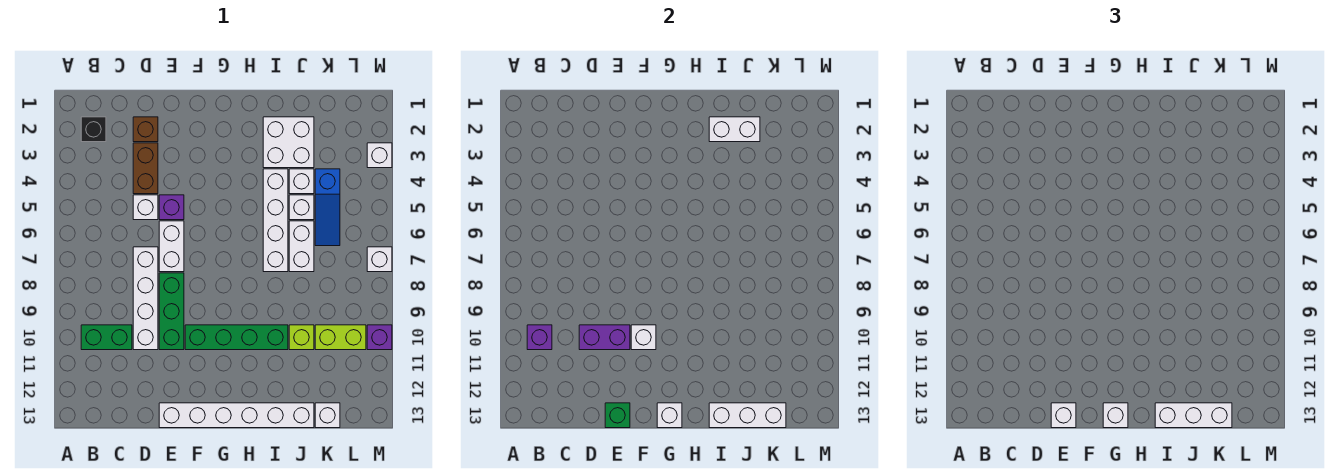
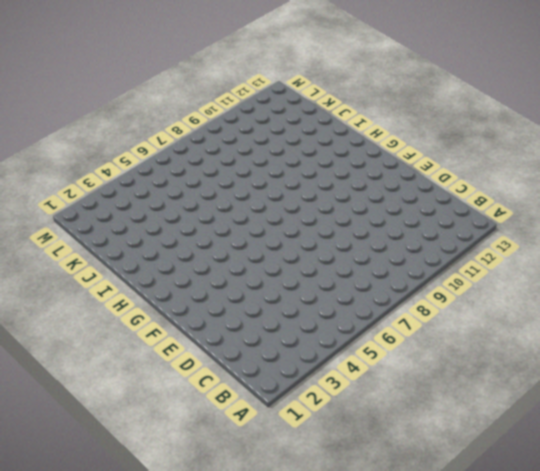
none -> black 1x1 brick [81,117,106,142]
none -> green 1x2 brick [81,325,132,350]
none -> brown 1x1 brick [133,117,158,142]
none -> brown 1x2 brick [133,143,158,194]

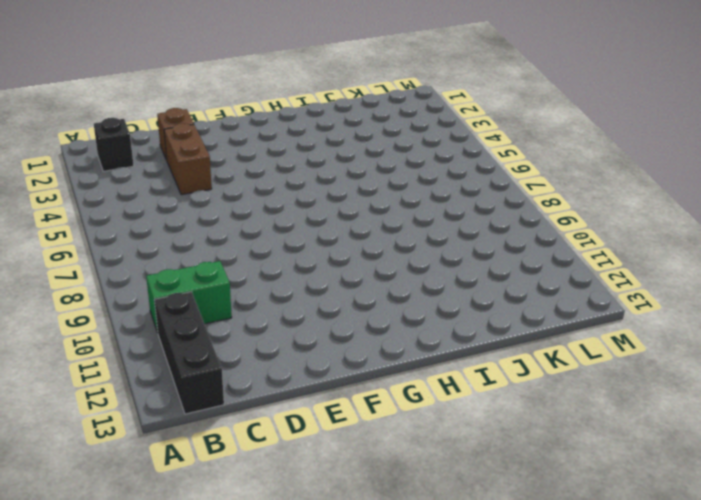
black 1x3 brick [154,292,224,414] -> none
none -> white 1x1 brick [133,195,158,220]
none -> white 1x4 brick [133,247,158,350]
none -> purple 1x1 brick [159,195,184,220]
none -> white 1x2 brick [159,221,184,272]

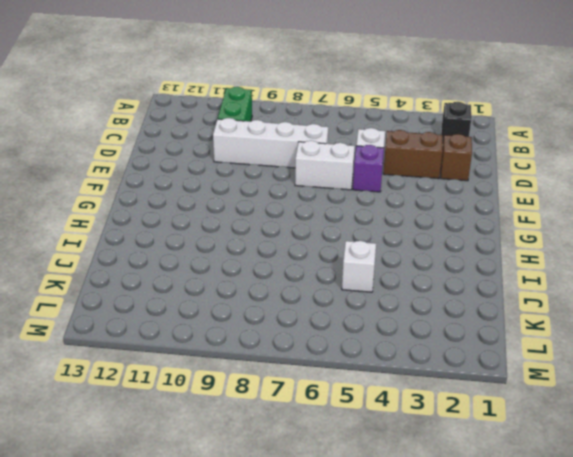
none -> green 1x3 brick [159,273,184,350]
none -> white 1x6 brick [159,403,314,428]
none -> green 1x4 brick [185,325,288,350]
none -> white 2x2 brick [263,117,314,168]

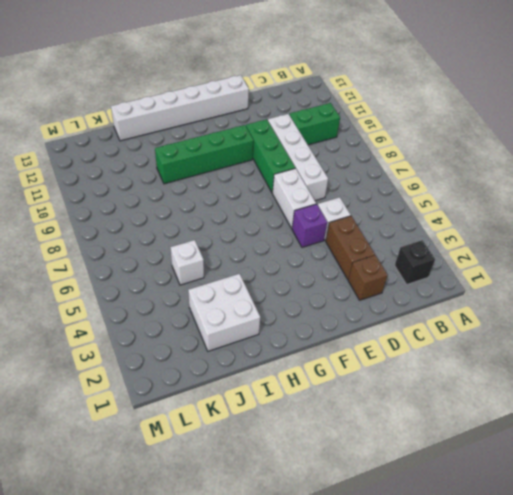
none -> white 1x4 brick [263,169,288,272]
none -> white 1x1 brick [289,169,314,194]
none -> white 1x2 brick [289,221,314,272]
none -> lime 1x1 brick [289,325,314,350]

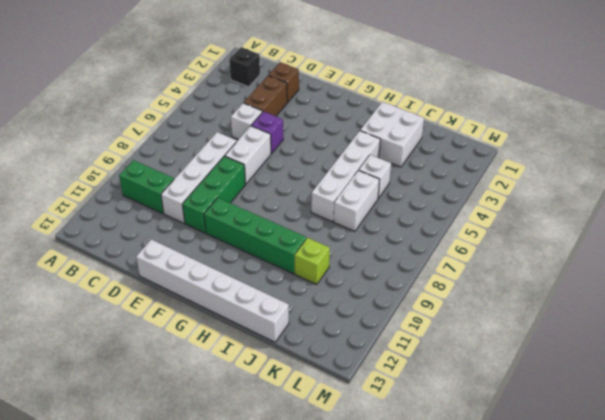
none -> white 1x1 brick [289,169,314,194]
none -> blue 1x3 slope [315,169,340,246]
none -> lime 1x2 brick [315,325,366,350]
none -> white 1x1 brick [315,403,340,428]

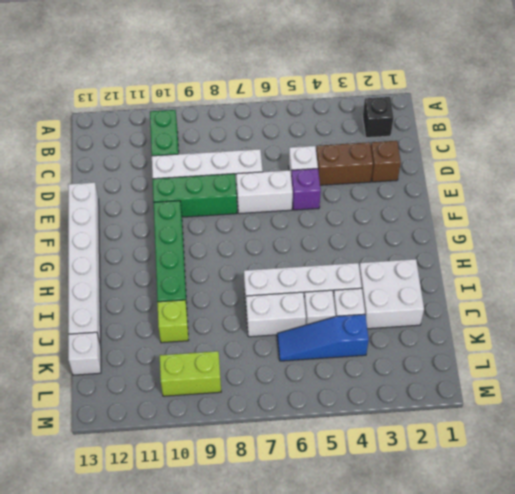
lime 1x2 brick [160,351,221,396] -> lime 1x2 brick turned to [315,325,366,350]
none -> white 1x1 brick [367,143,392,168]
none -> white 1x1 brick [367,247,392,272]
none -> purple 1x1 brick [367,325,392,350]
none -> purple 1x1 brick [527,325,552,350]

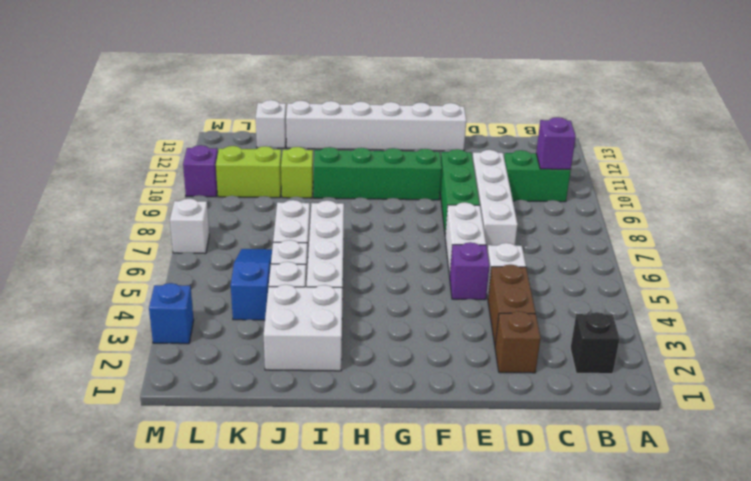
blue 1x1 brick [149,283,194,344] -> white 1x1 brick [367,143,392,168]
none -> purple 1x2 brick [579,325,630,350]
none -> green 1x1 brick [605,403,630,428]
none -> white 1x1 brick [631,325,656,350]
none -> white 1x1 brick [657,403,682,428]

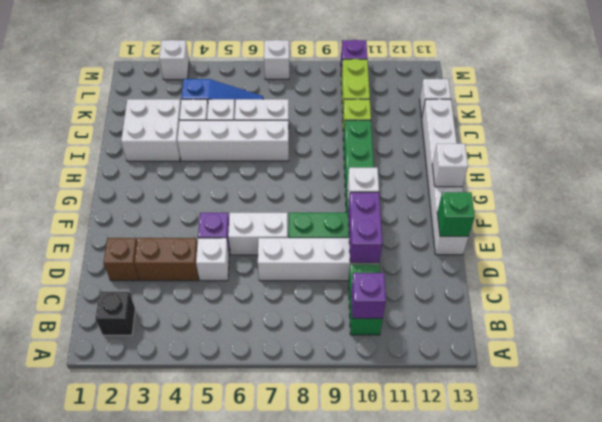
none -> white 1x2 brick [709,117,760,142]
none -> white 1x3 brick [709,403,786,428]
none -> white 1x1 brick [1051,403,1076,428]
none -> white 1x1 brick [1103,403,1128,428]

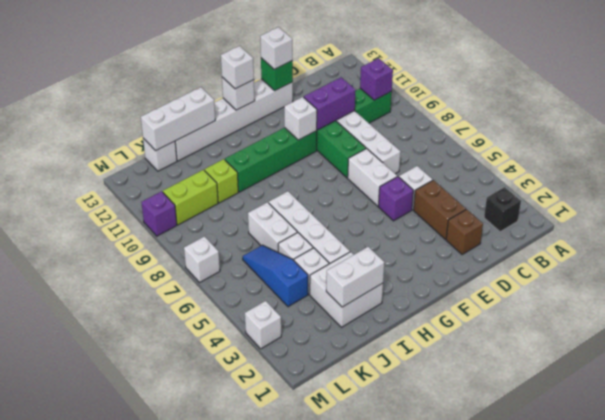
none -> white 1x3 brick [1155,403,1232,428]

